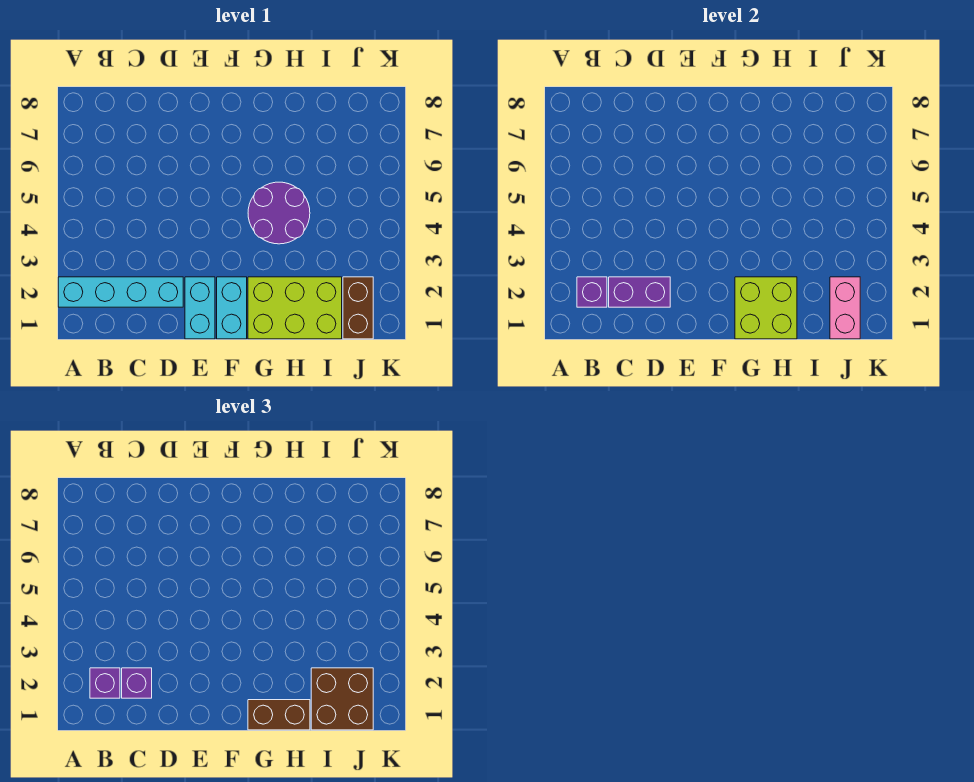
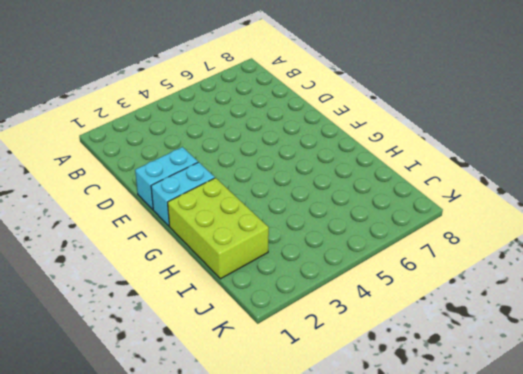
none -> cyan 1x4 brick [58,277,183,307]
none -> purple 2x2 round brick [248,182,310,244]
none -> brown 1x2 brick [343,277,373,339]

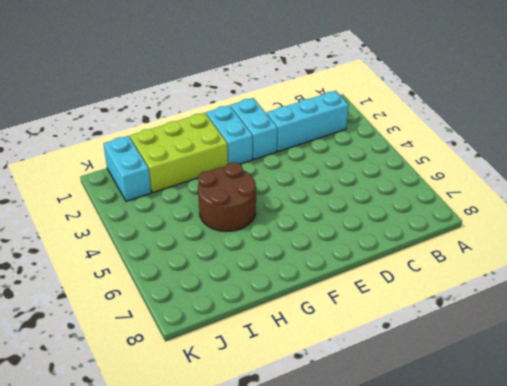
cyan 1x3 brick [267,91,349,151] -> cyan 1x4 brick [58,277,183,307]
brown 2x2 round brick [198,162,256,231] -> purple 2x2 round brick [248,182,310,244]
cyan 1x2 brick [104,136,151,201] -> brown 1x2 brick [343,277,373,339]
none -> purple 1x1 brick [577,277,607,307]
none -> purple 1x2 brick [609,277,670,307]
none -> lime 2x2 brick [735,277,797,339]

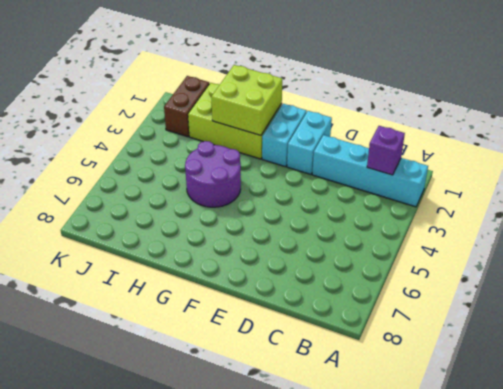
none -> purple 1x2 brick [609,277,670,307]
none -> pink 1x2 brick [830,277,860,339]
none -> purple 1x1 brick [90,668,120,698]

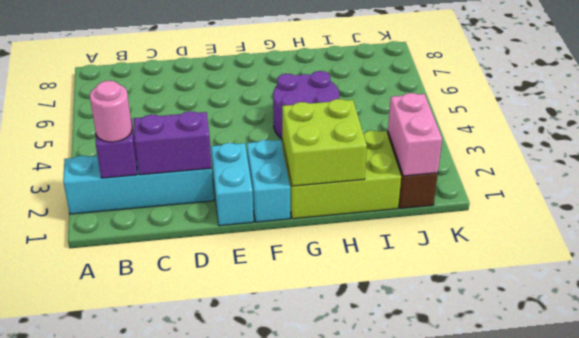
pink 1x1 round brick [90,81,132,142] -> purple 1x1 brick [90,668,120,698]
none -> purple 1x1 brick [122,668,152,698]
none -> brown 1x2 brick [248,700,310,730]
none -> brown 2x2 brick [311,668,373,730]

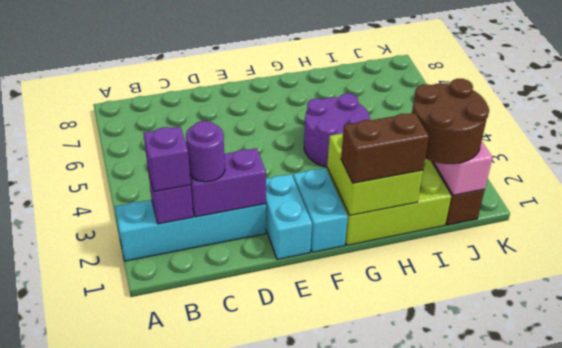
purple 1x1 round brick [186,121,225,182] -> purple 1x1 brick [122,668,152,698]
brown 2x2 round brick [412,79,489,164] -> brown 2x2 brick [311,668,373,730]

